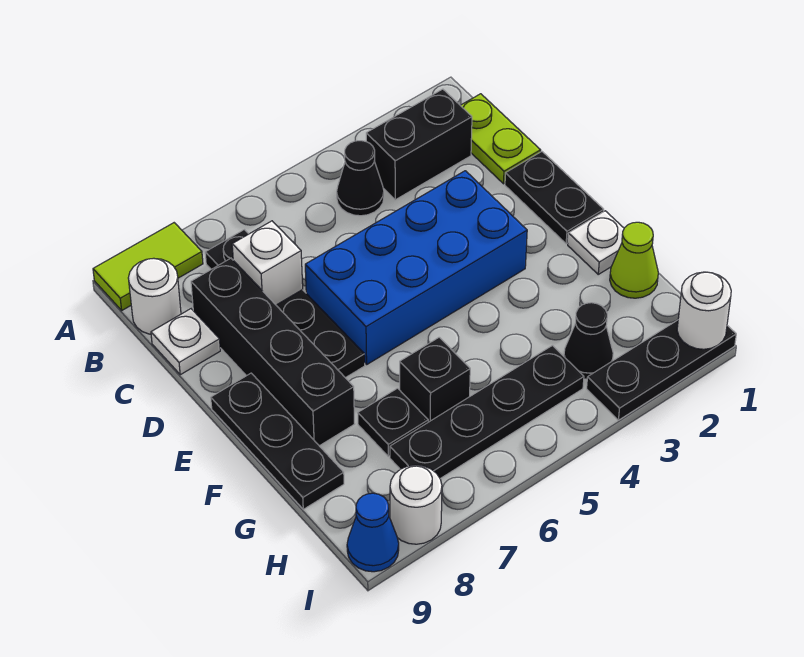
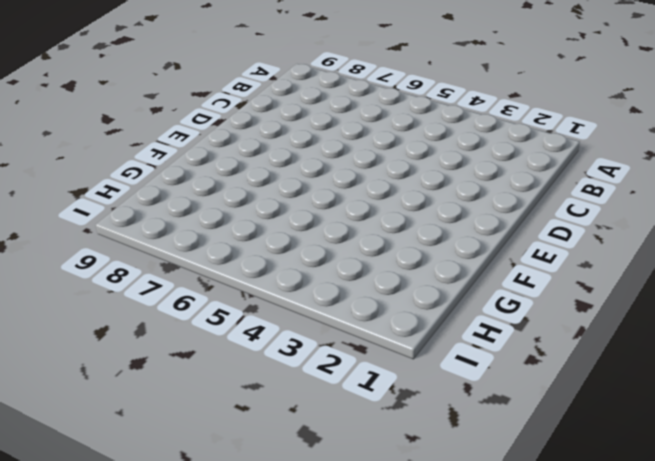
none -> lime 1x2 tile [93,223,203,310]
none -> lime 1x2 plate [460,94,541,184]
none -> black 1x2 brick [366,89,472,200]

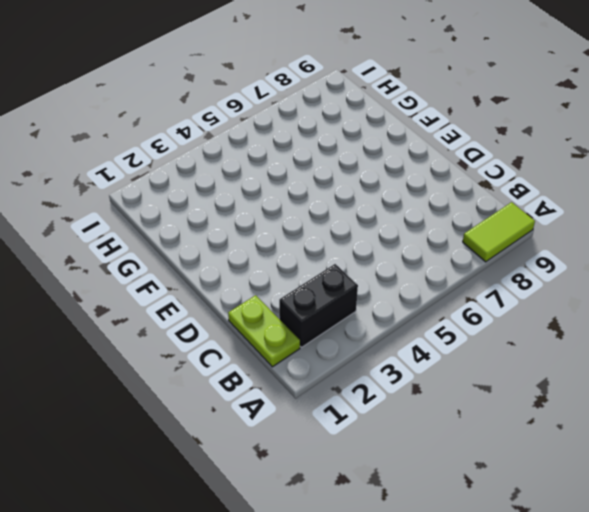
none -> black 1x1 cone [337,141,384,216]
none -> black 1x4 plate [205,230,365,378]
none -> white 1x1 round brick [128,258,181,334]

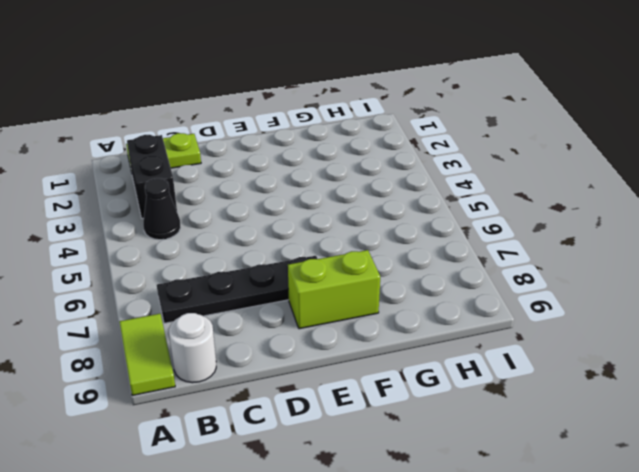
lime 1x2 brick [288,250,380,329] -> black 1x4 brick [191,258,354,446]
none -> white 1x1 plate [151,309,220,375]
none -> black 1x2 plate [505,152,604,244]
none -> blue 2x4 brick [305,171,527,364]

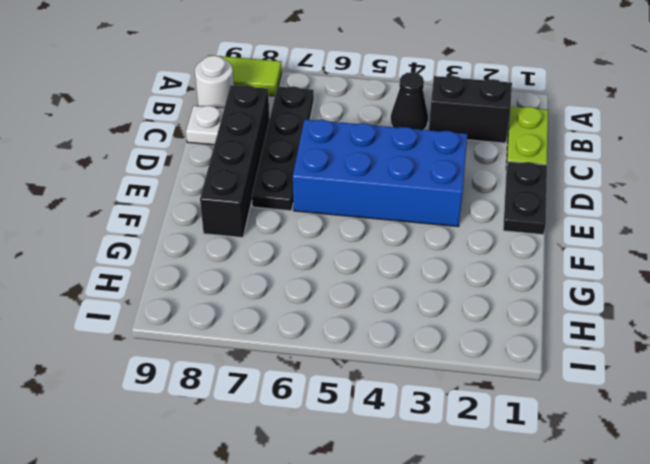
none -> black 1x3 plate [211,373,344,509]
none -> white 1x1 plate [568,211,624,274]
none -> lime 1x1 cone [610,222,658,298]

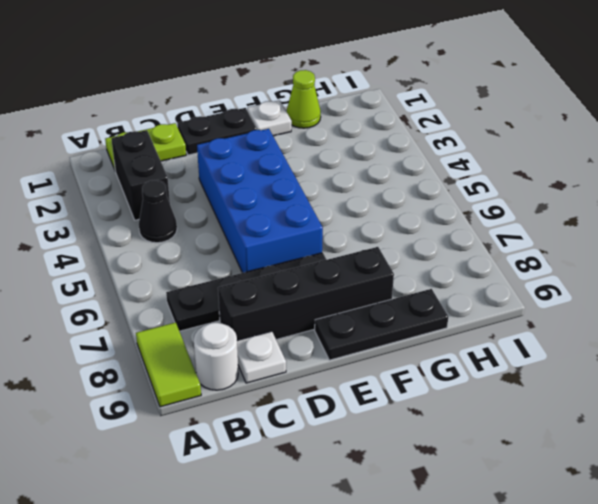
none -> black 1x1 brick [400,337,470,422]
none -> black 1x1 plate [358,388,428,456]
none -> black 1x1 cone [564,303,613,379]

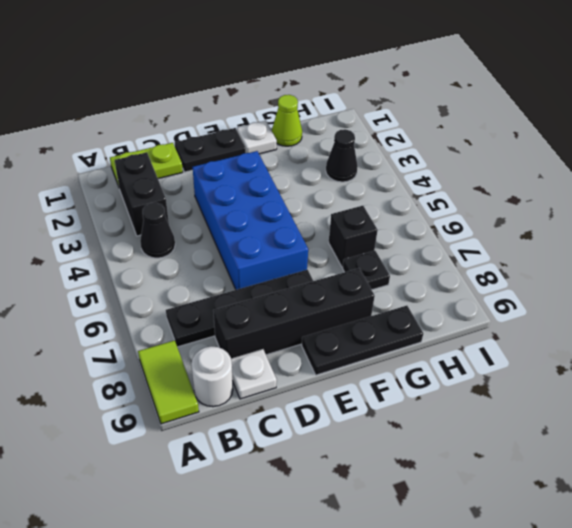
none -> black 1x4 plate [390,346,584,479]
none -> black 1x3 plate [587,320,736,420]
none -> white 1x1 round brick [390,465,442,544]

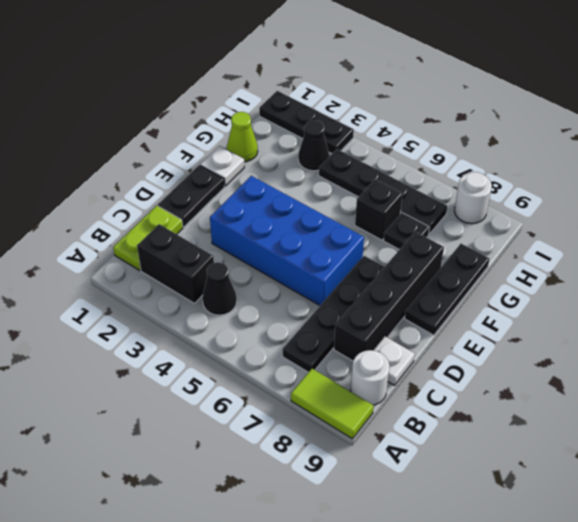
none -> blue 1x1 cone [347,493,399,572]
none -> white 1x1 brick [232,221,303,305]
none -> white 1x1 round brick [677,272,731,349]

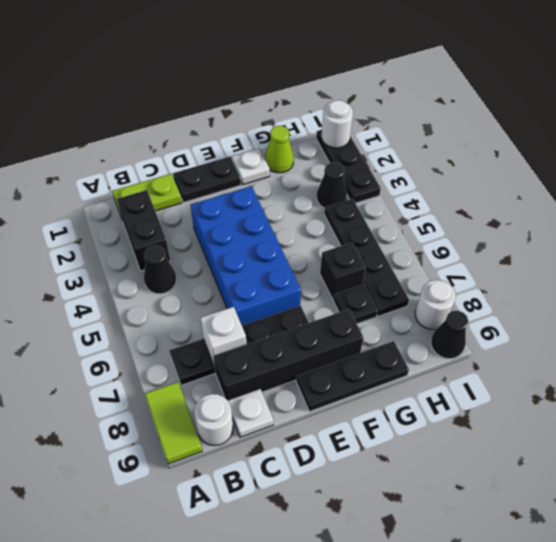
black 1x1 cone [431,310,468,359] -> blue 1x1 cone [347,493,399,572]

